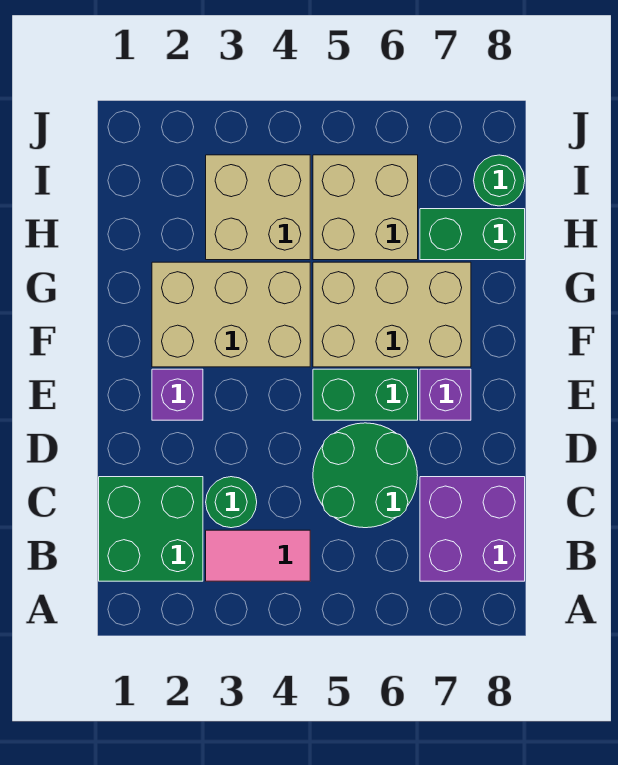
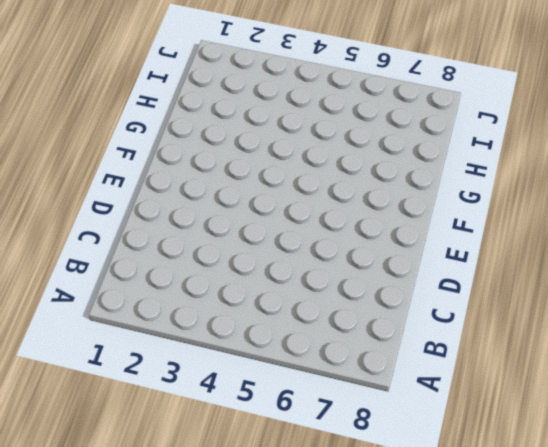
none -> green 2x2 brick [99,477,203,581]
none -> pink 1x2 tile [206,530,310,581]
none -> purple 2x2 brick [420,477,525,581]

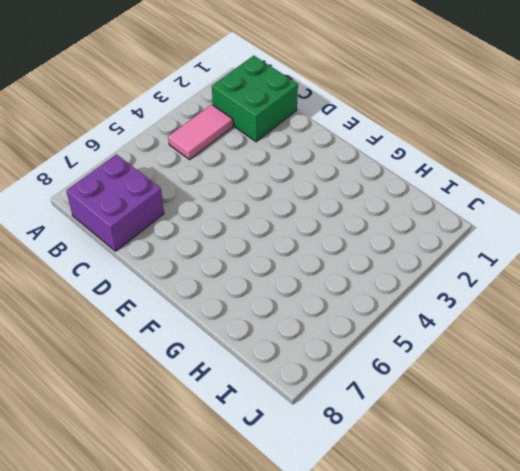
none -> green 1x1 round brick [206,477,257,528]
none -> green 2x2 round brick [313,423,418,528]
none -> purple 1x1 brick [152,369,203,420]

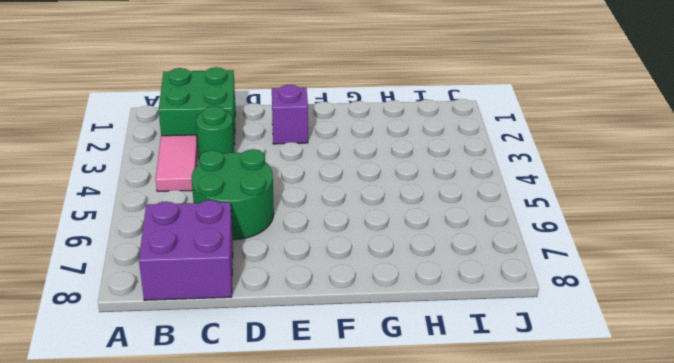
none -> green 1x2 brick [313,369,418,420]
none -> purple 1x1 brick [420,369,471,420]
none -> tan 2x3 brick [152,262,310,367]

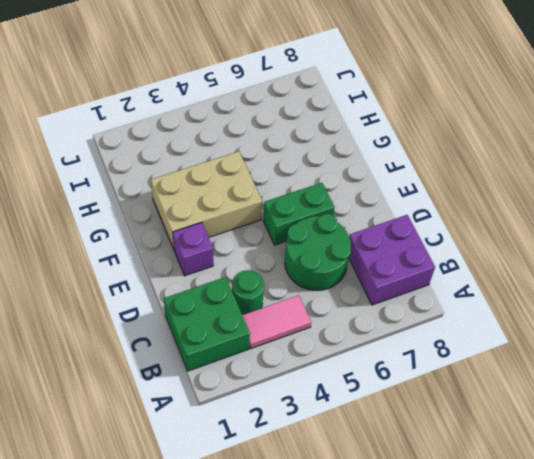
none -> purple 1x1 brick [420,369,471,420]
none -> tan 2x3 brick [313,262,471,367]
none -> tan 2x2 brick [206,155,310,260]

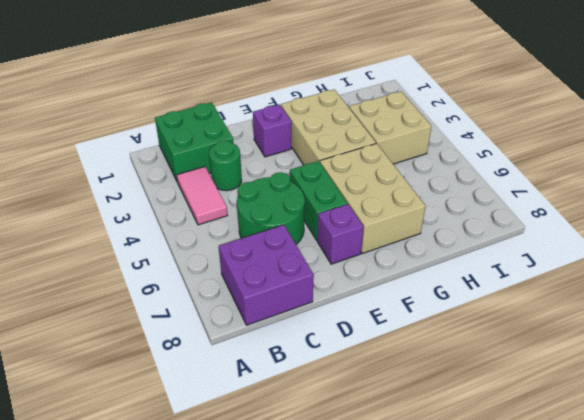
none -> tan 2x2 brick [313,155,418,260]
none -> green 1x2 brick [420,209,525,260]
none -> green 1x1 round brick [474,155,525,206]

